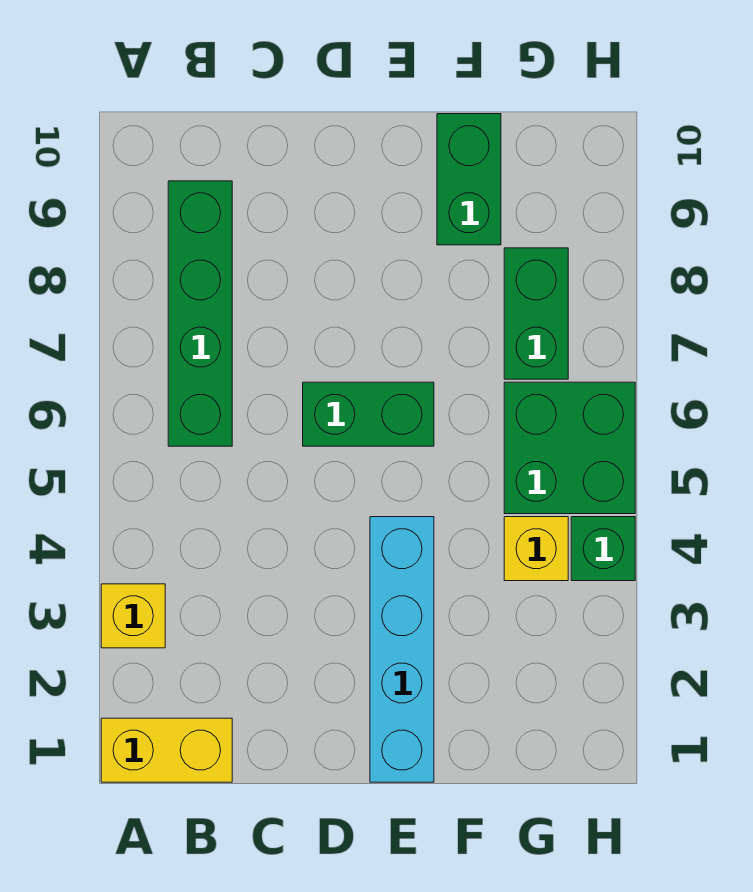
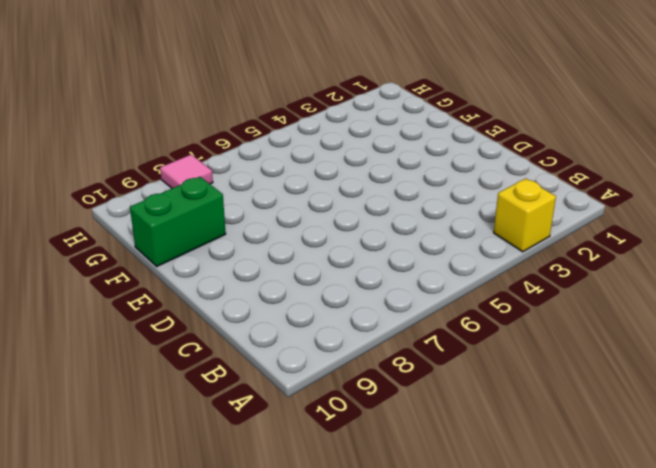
pink 1x1 tile [160,155,213,188] -> none
none -> yellow 1x2 brick [101,718,232,782]
none -> green 1x4 brick [168,181,232,446]

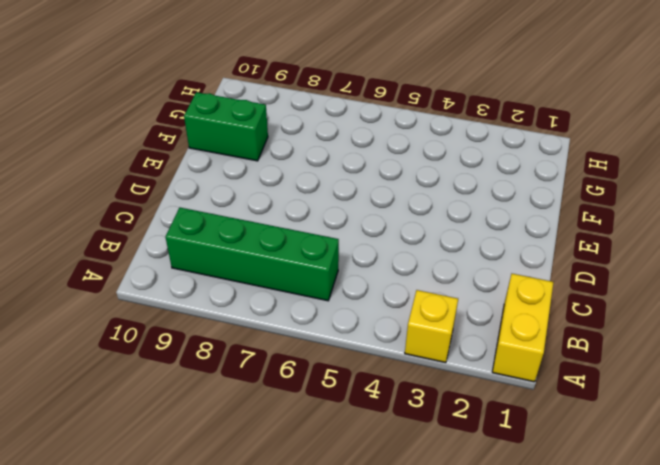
none -> green 1x2 brick [303,382,434,446]
none -> cyan 1x4 brick [370,517,434,782]

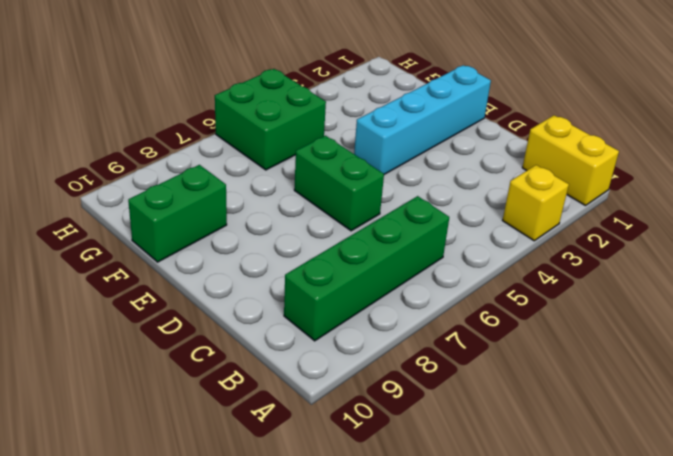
none -> yellow 1x1 brick [504,517,568,581]
none -> green 1x2 brick [504,248,568,379]

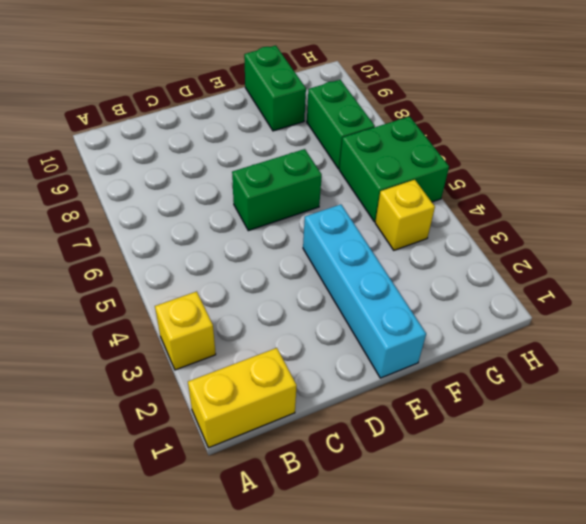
none -> green 1x4 brick [168,181,232,446]
none -> green 1x1 brick [571,517,635,581]

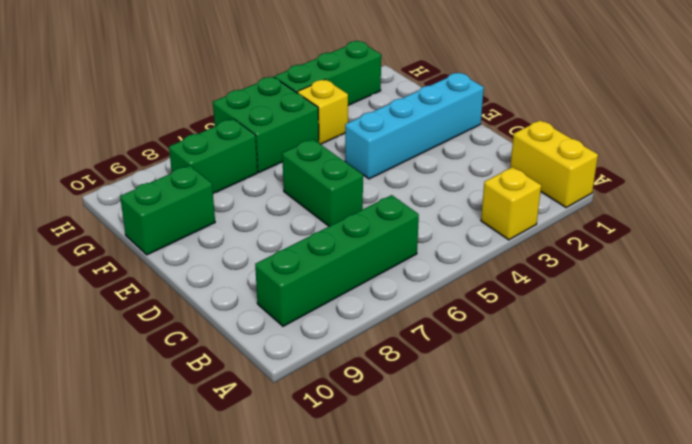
green 1x3 brick [275,41,381,106] -> green 1x1 brick [571,517,635,581]

